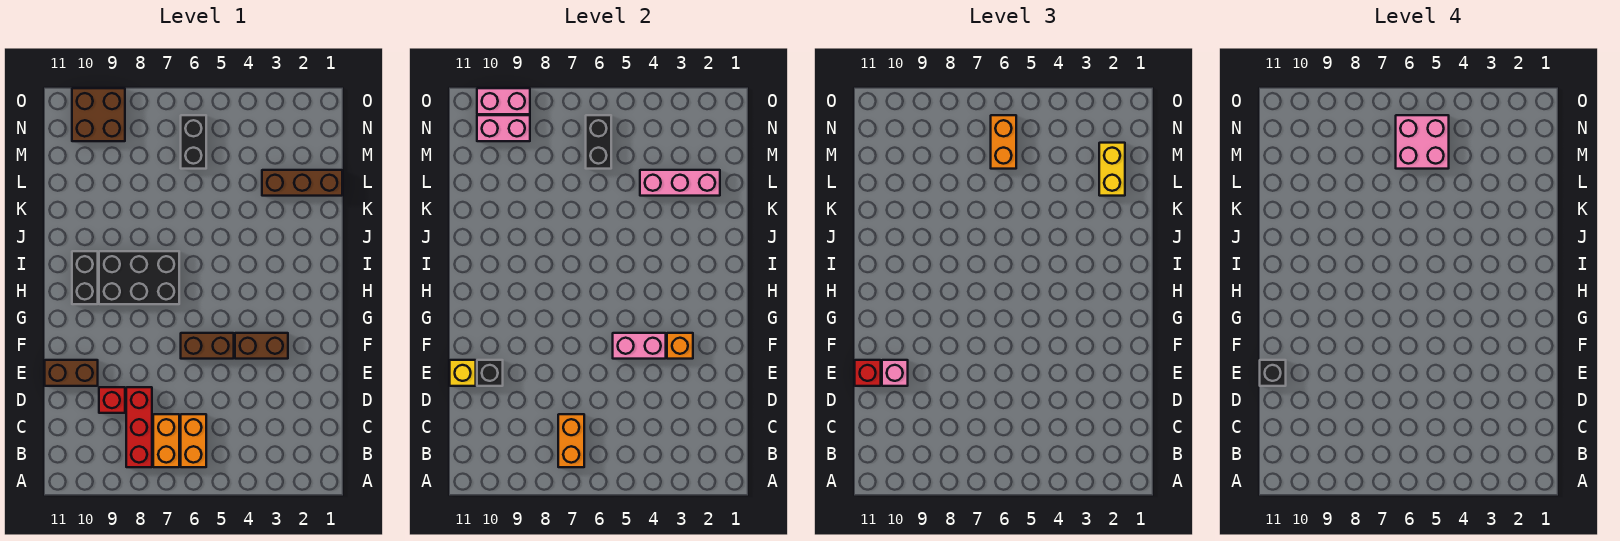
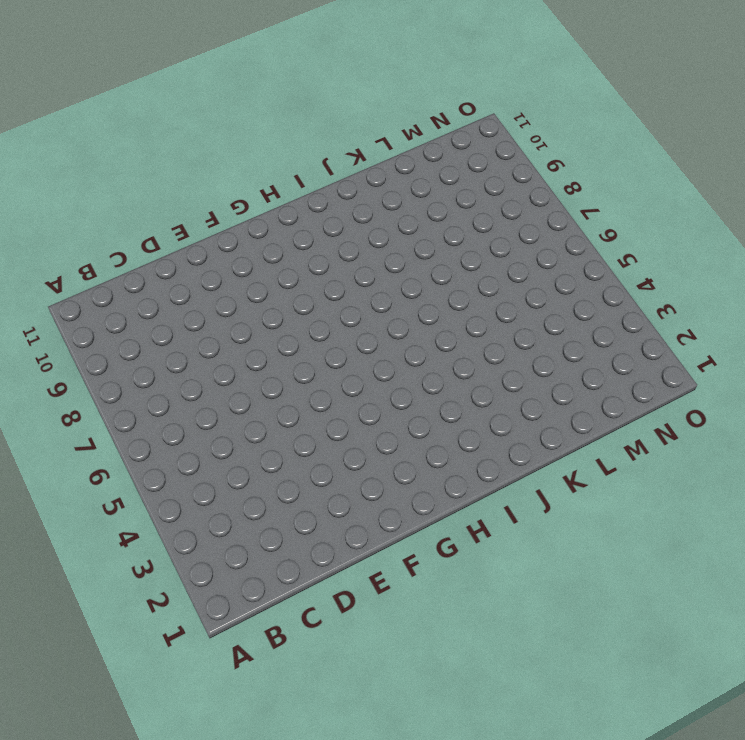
none -> orange 1x2 brick [181,414,206,467]
none -> orange 1x2 brick [153,414,179,467]
none -> red 1x3 brick [126,387,152,467]

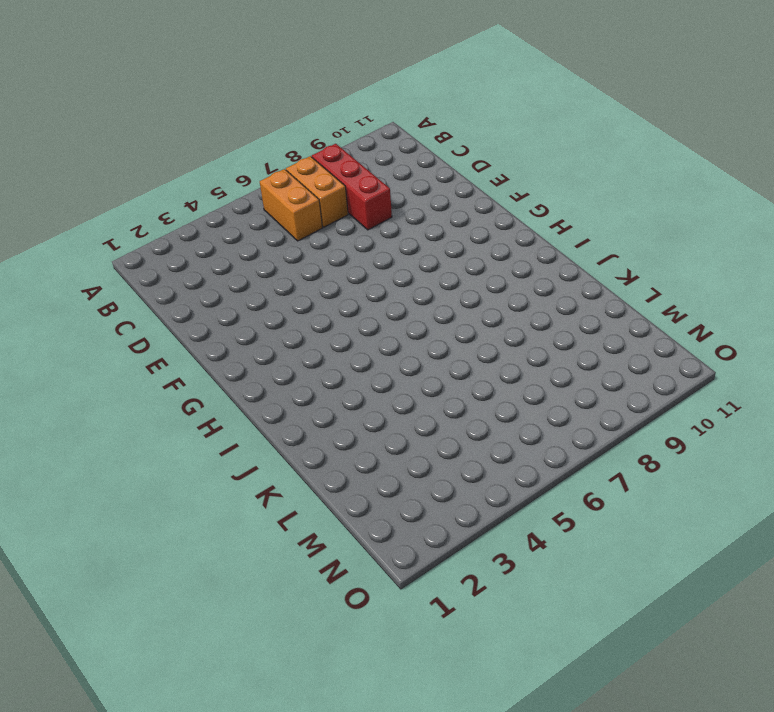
none -> red 1x1 brick [99,387,125,413]
none -> brown 1x2 brick [45,360,98,386]
none -> brown 1x2 brick [235,333,288,359]

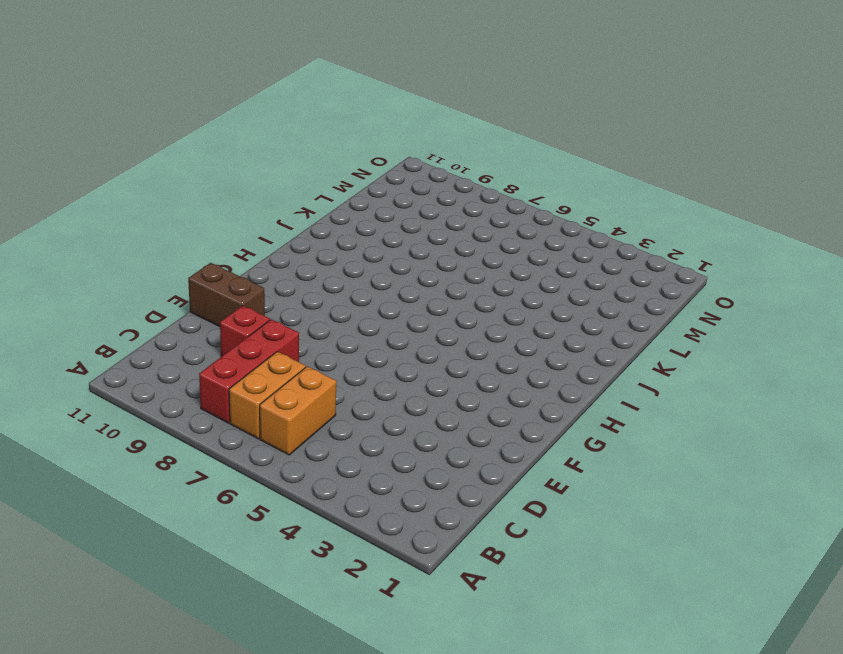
none -> brown 1x2 brick [235,333,288,359]
none -> brown 1x2 brick [181,333,234,359]
none -> black 2x3 brick [99,251,179,304]

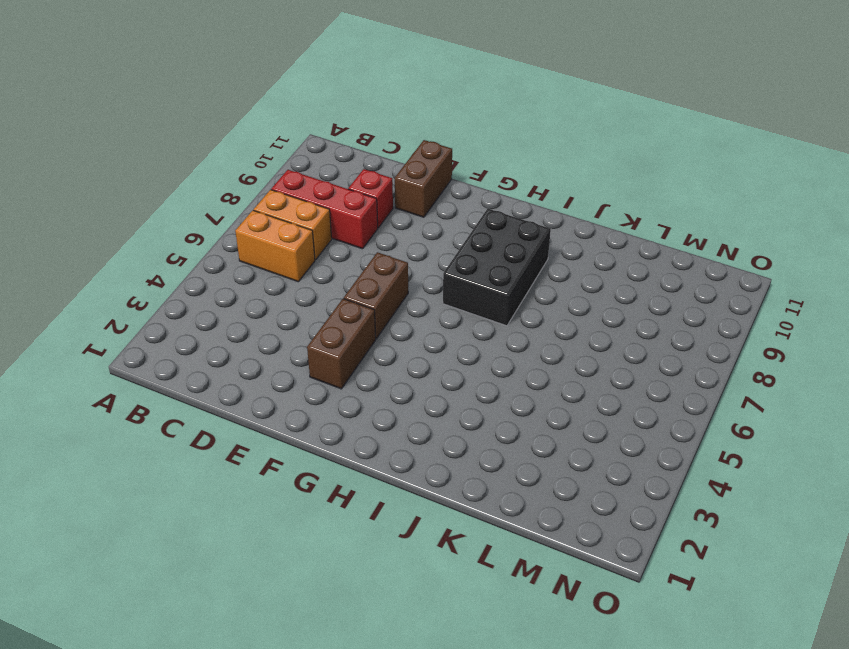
none -> black 1x2 brick [72,251,98,304]
none -> brown 1x3 brick [262,170,342,196]
none -> black 1x2 brick [181,115,206,169]

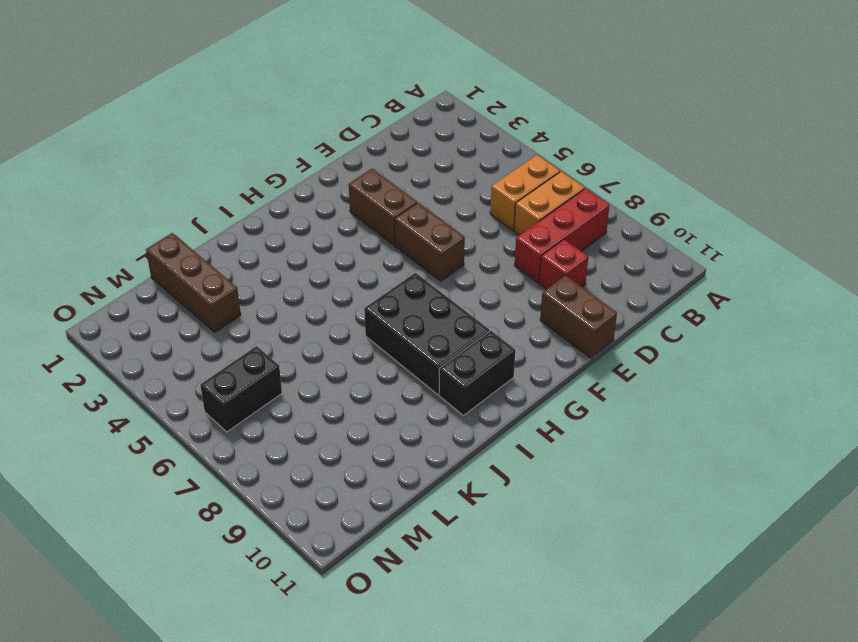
none -> brown 2x2 brick [72,88,125,141]
none -> orange 1x2 brick [558,414,584,467]
none -> black 1x1 brick [477,360,503,386]

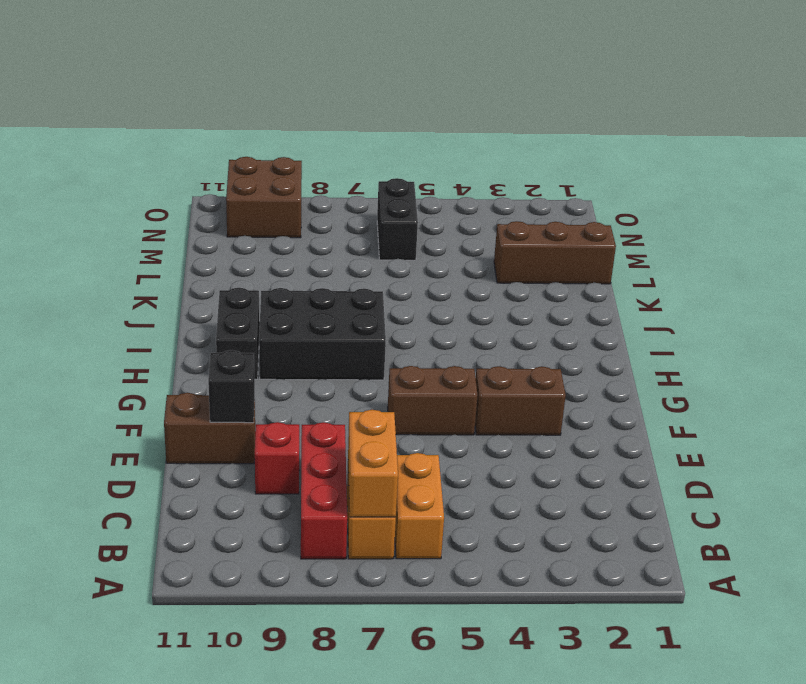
none -> yellow 1x1 brick [450,360,476,386]
none -> orange 1x1 brick [667,333,693,359]
none -> pink 1x2 brick [613,333,666,359]

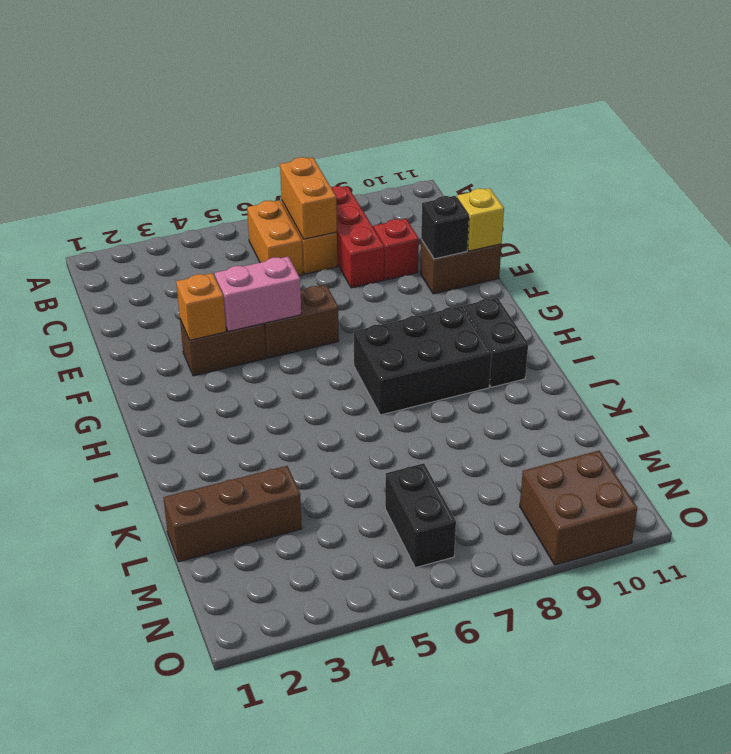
none -> pink 1x3 brick [640,170,720,196]
none -> black 1x2 brick [586,115,611,169]
none -> pink 1x2 brick [477,115,530,141]

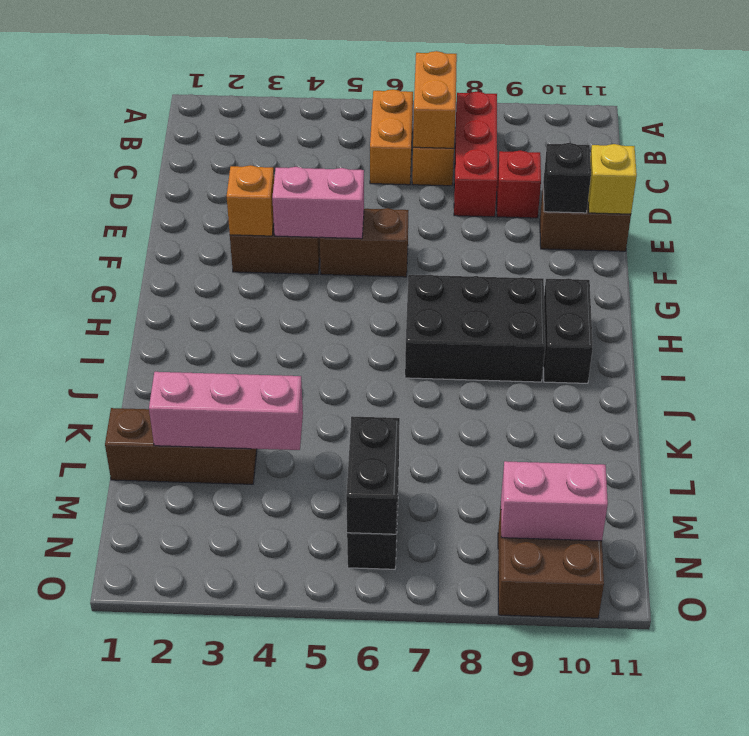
none -> pink 1x2 brick [477,88,530,114]
none -> pink 1x1 brick [882,360,908,386]
none -> red 1x1 brick [855,360,881,386]

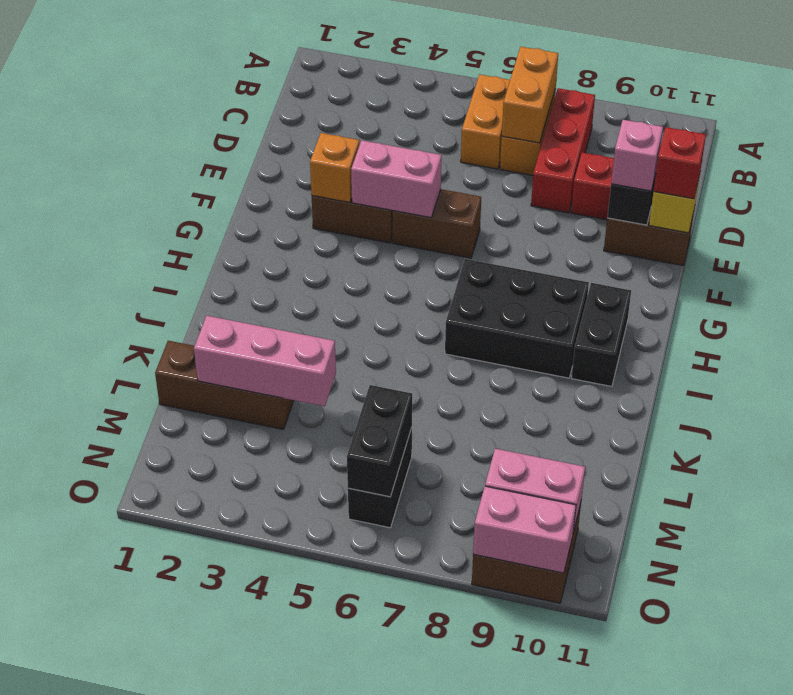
none -> yellow 1x2 brick [1099,143,1125,196]
none -> orange 1x2 brick [991,115,1016,169]
none -> black 1x1 brick [1260,360,1286,386]

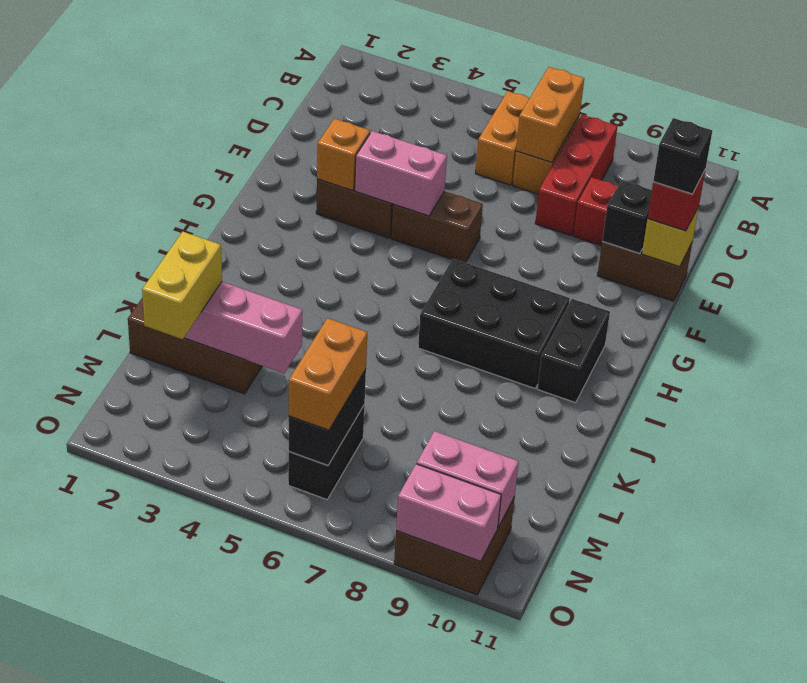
none -> pink 1x1 brick [882,360,908,386]
none -> pink 2x2 brick [1396,115,1449,169]

